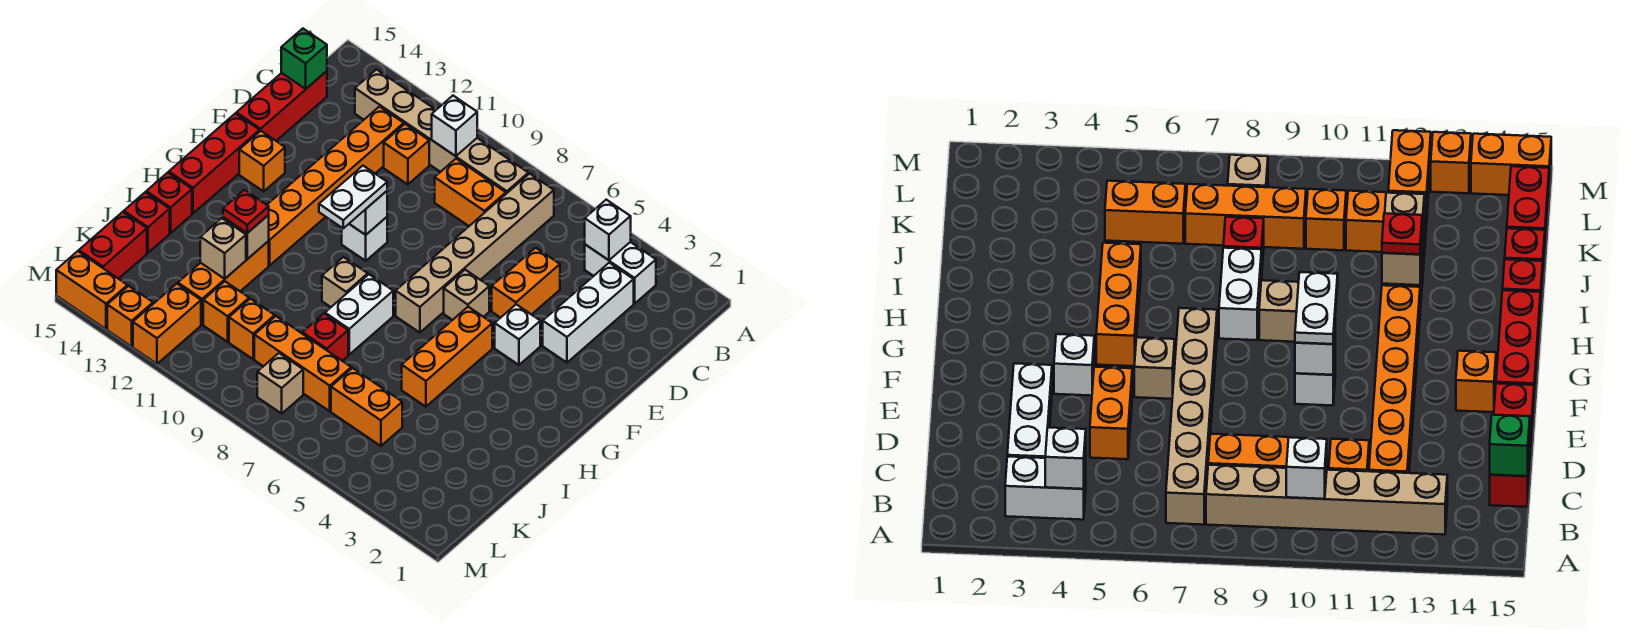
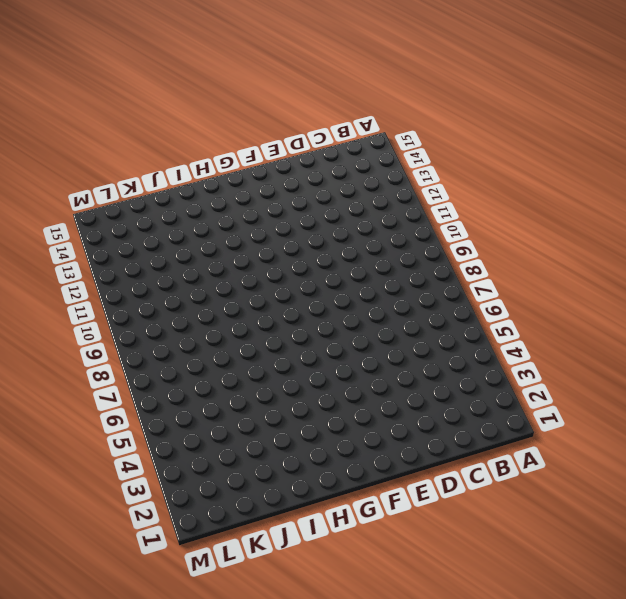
none -> white 1x2 brick [585,242,656,304]
none -> tan 1x6 brick [396,174,554,333]
none -> tan 1x6 brick [355,70,528,194]
none -> white 1x3 brick [543,263,634,363]

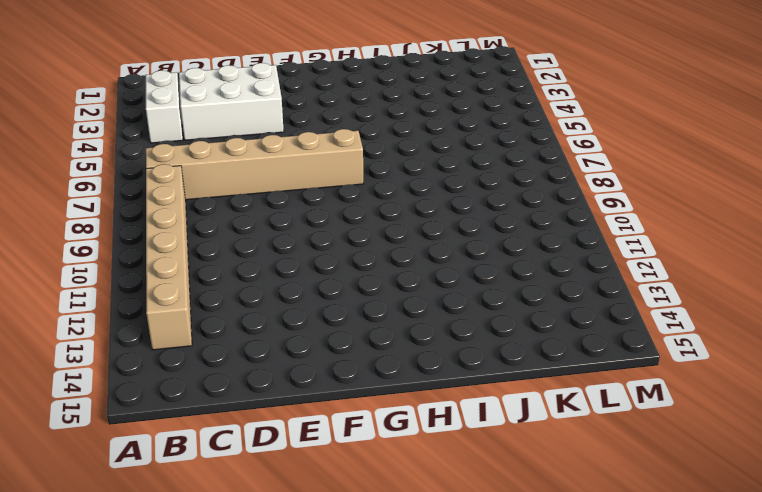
white 2x3 brick [179,63,284,140] -> white 1x3 brick [543,263,634,363]
none -> orange 1x2 brick [435,159,506,226]
none -> orange 1x1 brick [384,124,429,184]
none -> orange 1x6 brick [267,107,404,265]
none -> red 1x3 brick [236,71,327,141]

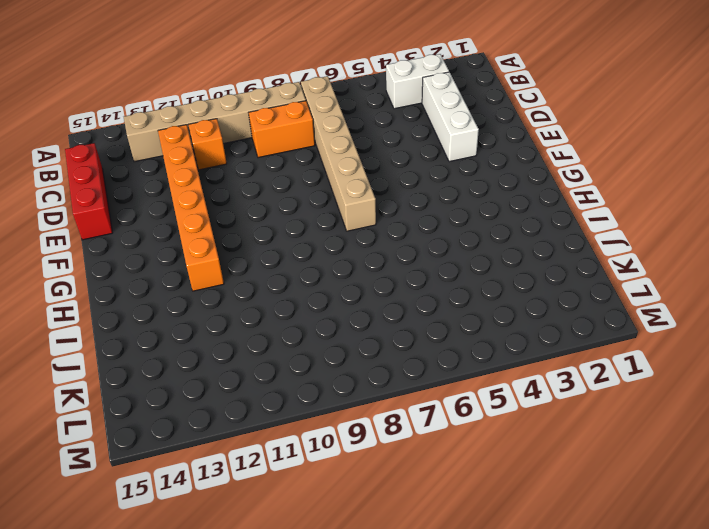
none -> orange 1x2 brick [492,248,560,318]
none -> white 1x1 brick [495,304,540,365]
none -> tan 1x1 brick [444,270,489,320]
none -> white 1x1 brick [342,217,387,261]

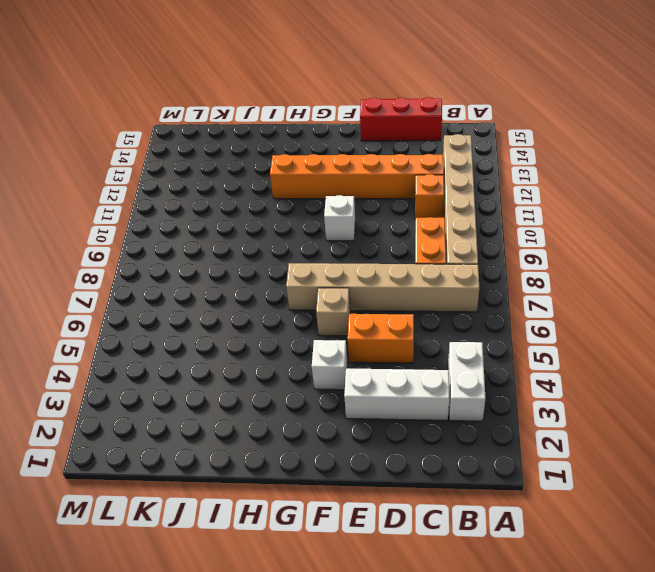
none -> orange 1x1 brick [239,131,285,191]
none -> red 1x3 brick [169,113,260,213]
none -> orange 1x3 brick [402,307,492,407]
none -> white 1x2 brick [325,274,393,354]

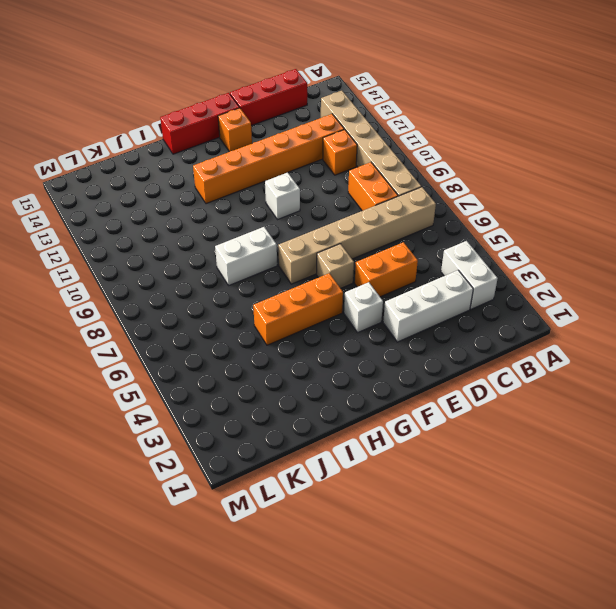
none -> tan 1x1 brick [322,257,368,307]
none -> orange 1x3 brick [178,241,269,324]
none -> red 1x1 brick [146,173,192,233]
none -> red 1x1 brick [303,314,348,361]

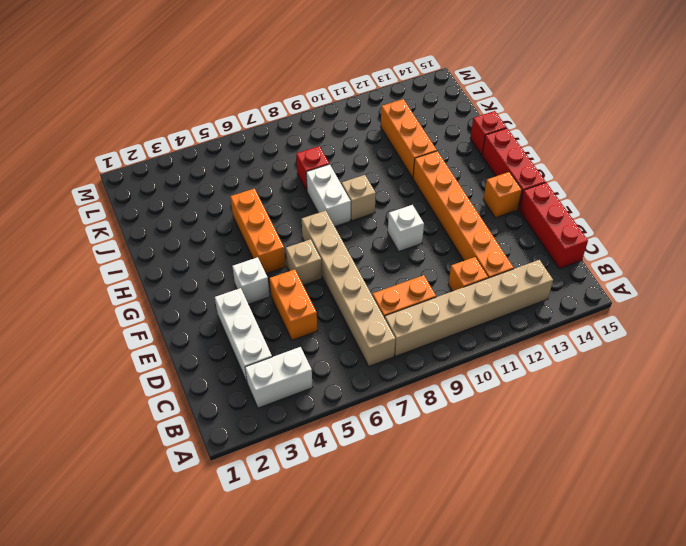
none -> red 1x1 brick [124,192,170,253]
none -> orange 1x2 brick [331,368,402,446]
none -> orange 1x3 brick [254,316,351,411]
none -> orange 1x1 brick [229,299,275,359]

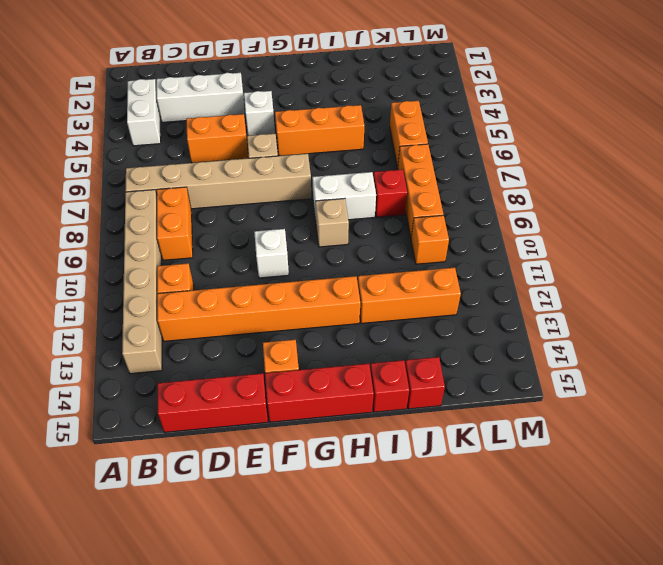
none -> orange 1x1 brick [203,281,249,342]
none -> red 1x2 brick [79,212,147,279]
none -> tan 1x1 brick [257,353,303,413]
none -> orange 1x2 brick [133,284,201,364]

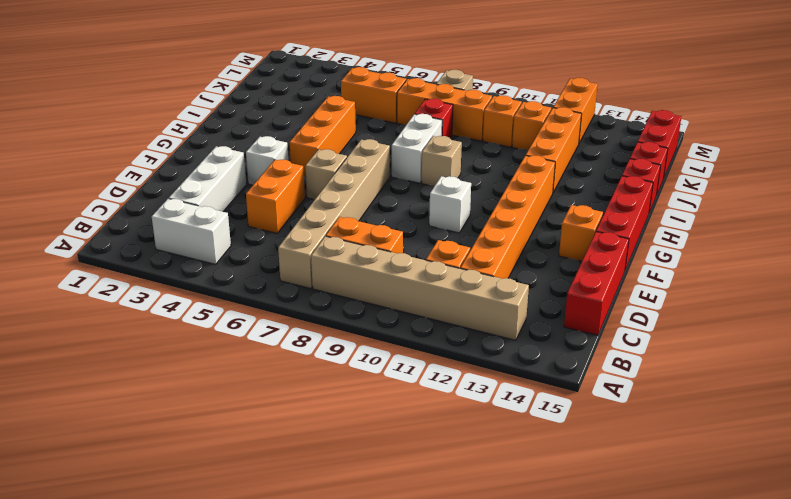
none -> orange 1x1 brick [107,286,153,346]
none -> orange 1x2 brick [56,251,128,329]
none -> white 1x1 brick [585,200,631,260]
none -> white 1x1 brick [432,96,477,156]

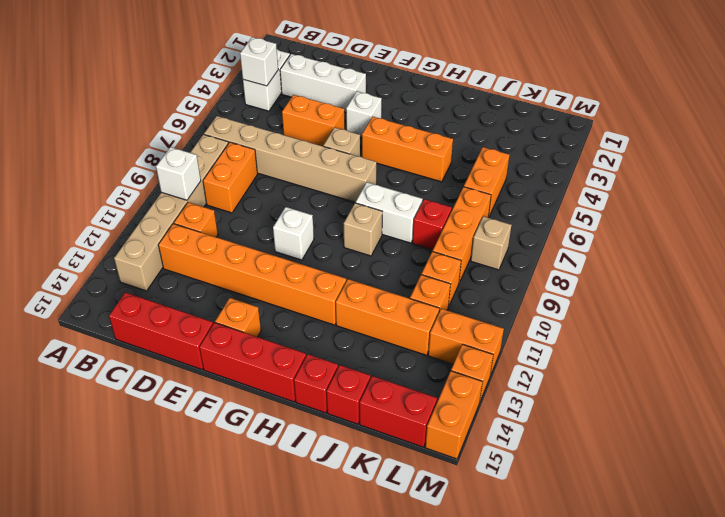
none -> green 1x1 brick [281,29,327,89]
none -> white 1x1 brick [349,191,387,235]
none -> tan 1x1 brick [223,215,269,259]
none -> tan 1x1 brick [200,218,246,279]

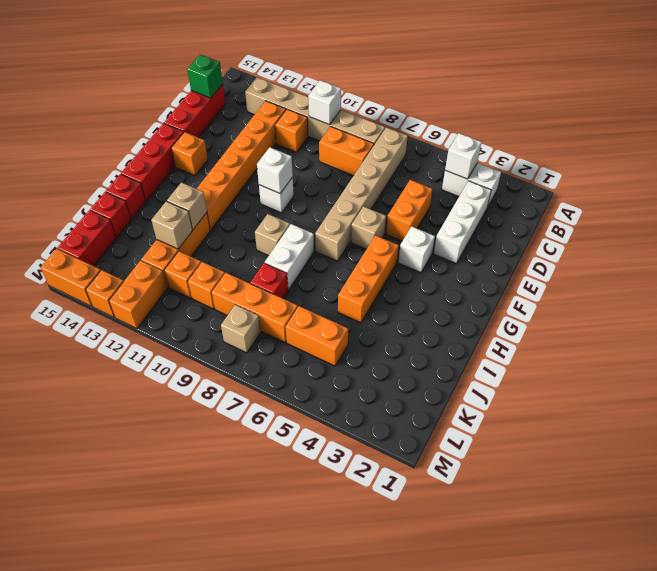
none -> white 1x2 plate [319,166,387,228]
none -> red 1x1 plate [223,190,269,233]

